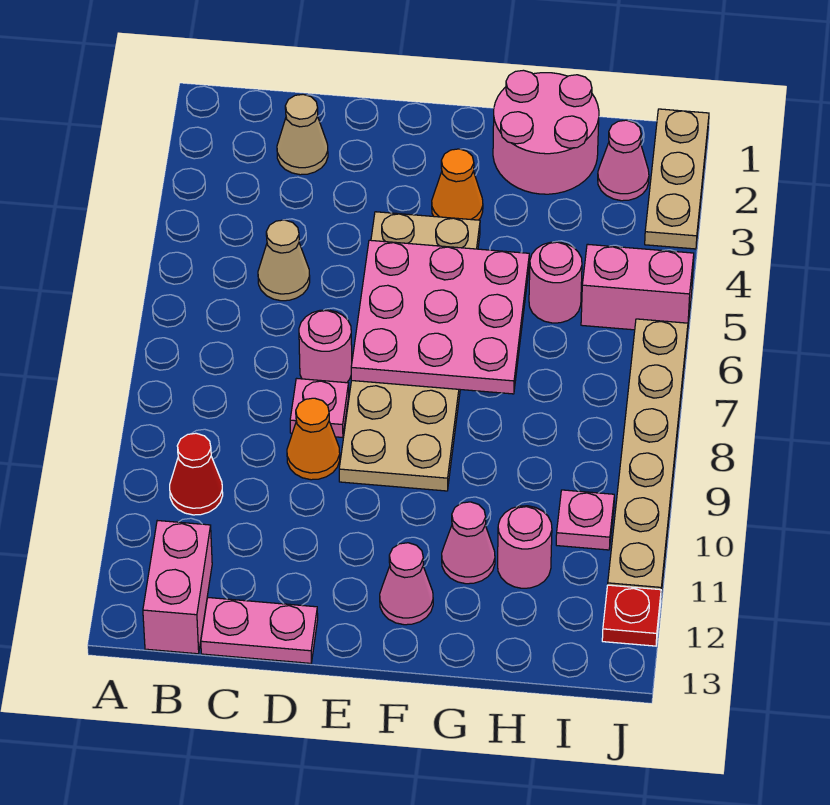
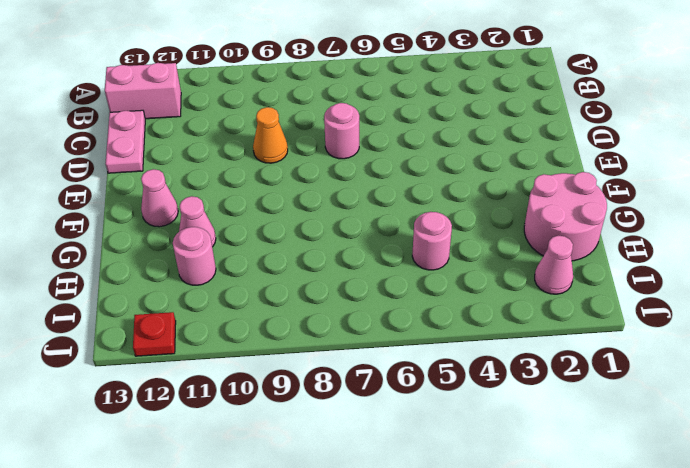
none -> red 1x1 cone [170,433,223,515]
none -> tan 1x1 cone [277,94,328,175]
none -> tan 1x1 cone [258,220,310,301]

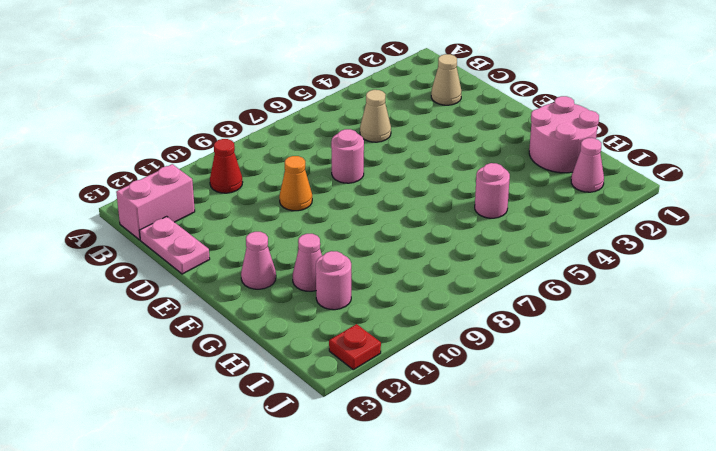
none -> pink 1x1 plate [290,378,349,437]
none -> tan 2x6 plate [339,212,480,491]
none -> orange 1x1 cone [432,149,483,220]

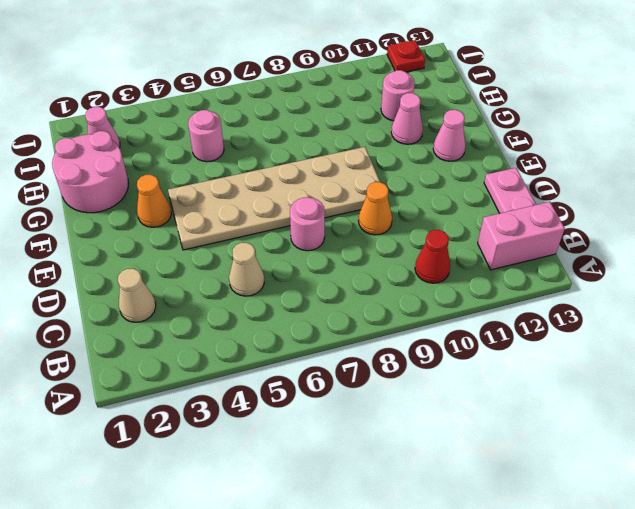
none -> pink 1x1 plate [290,378,349,437]
none -> pink 1x2 brick [581,244,694,334]
none -> pink 1x1 plate [556,490,614,550]

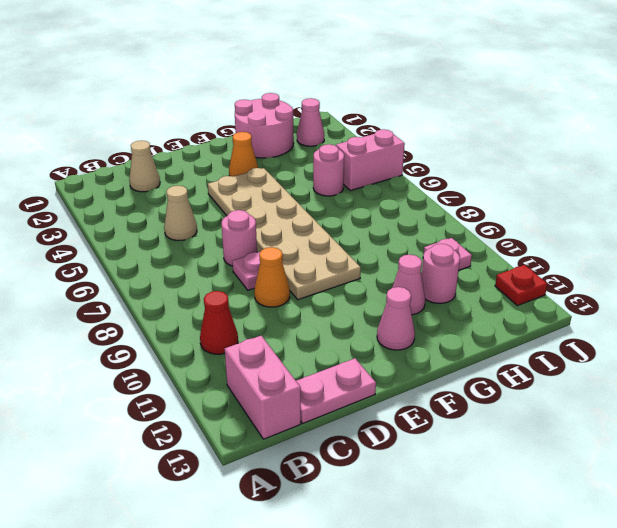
none -> tan 1x3 plate [645,109,709,249]
none -> tan 1x6 plate [608,319,688,593]
none -> pink 3x3 plate [351,240,529,394]

